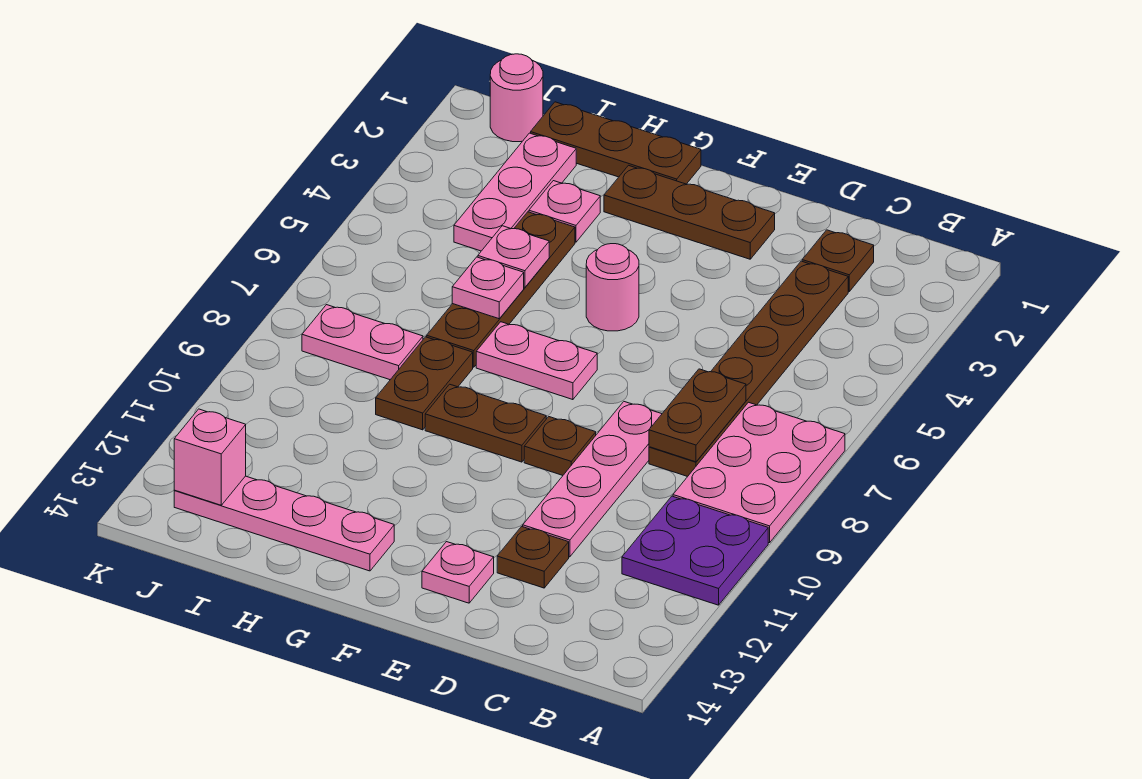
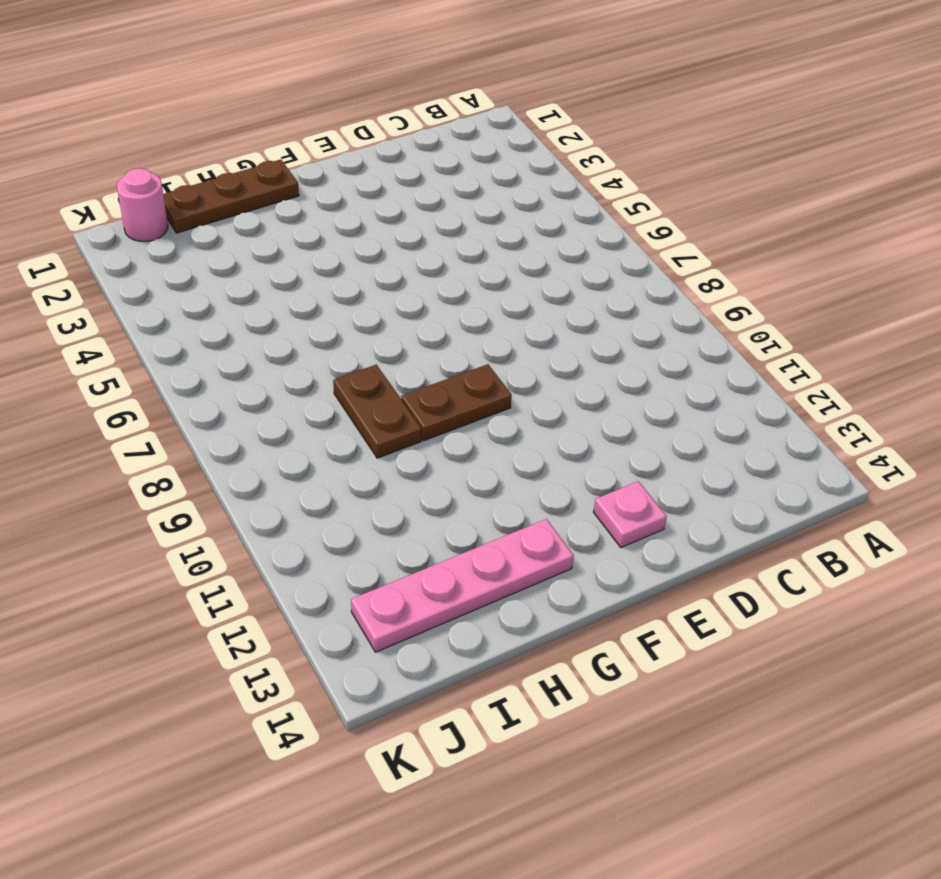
none -> pink 2x3 plate [673,402,845,543]
none -> purple 2x2 plate [622,496,768,605]
none -> brown 1x1 plate [802,230,874,291]

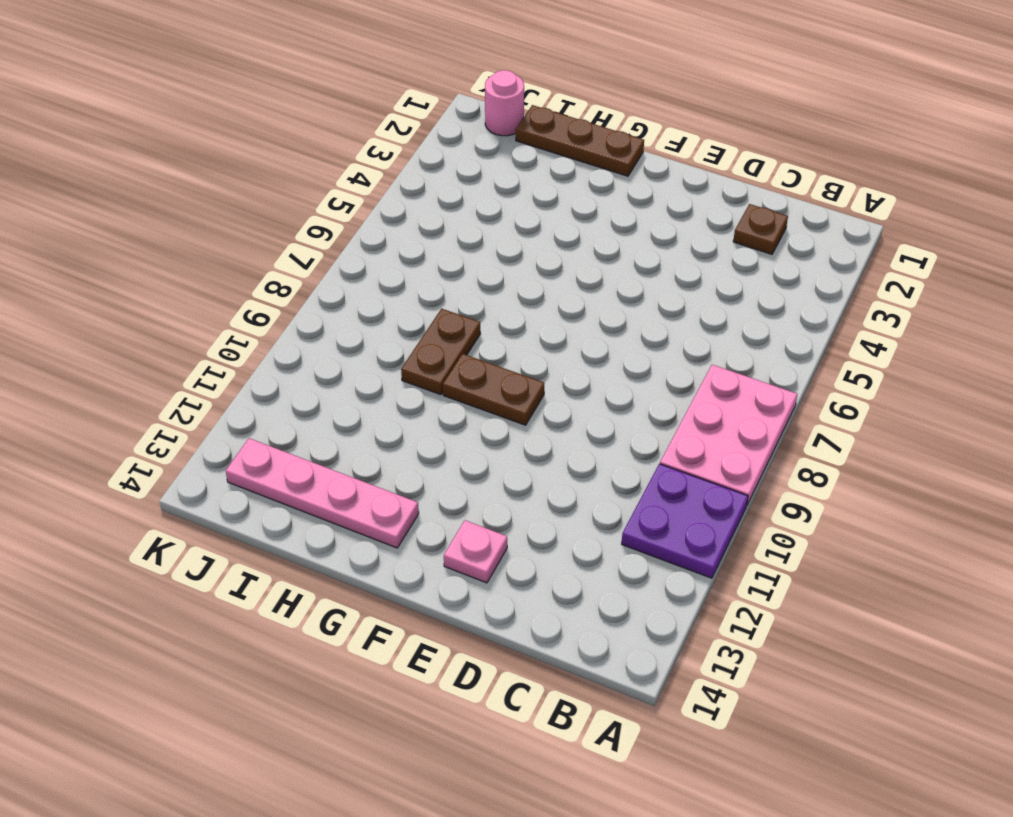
none -> brown 1x6 plate [649,261,848,477]
none -> pink 1x4 plate [523,402,662,557]
none -> brown 1x1 plate [497,526,569,588]

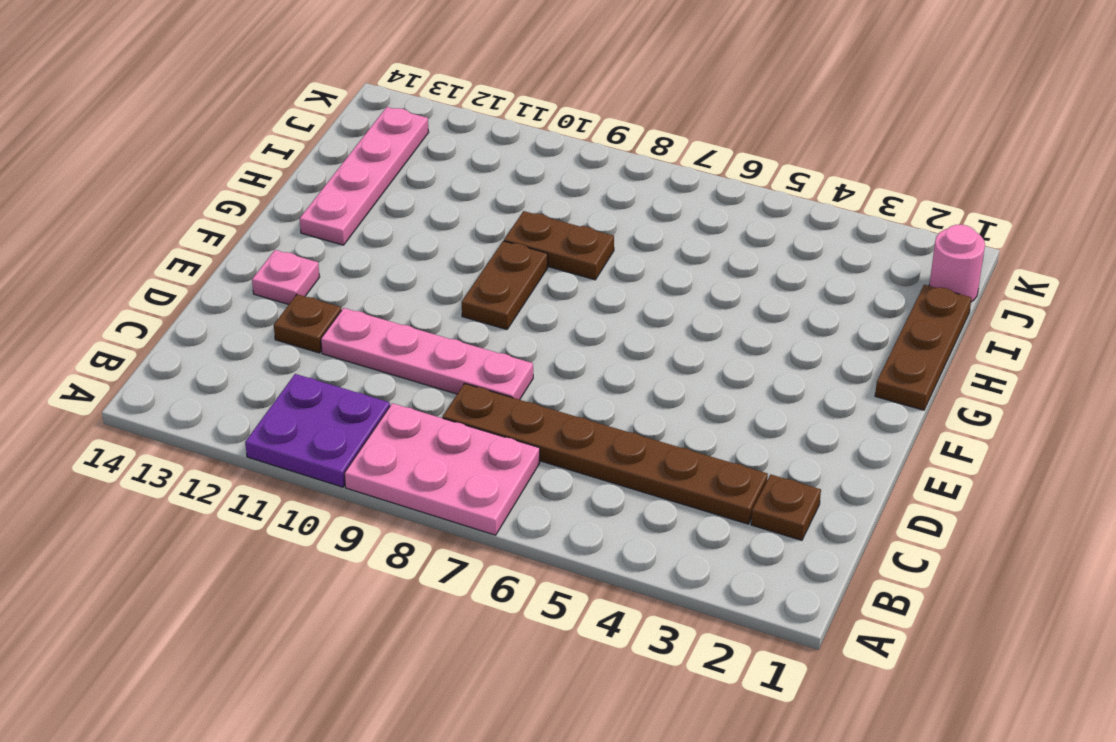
none -> brown 1x3 plate [604,165,775,259]
none -> brown 1x1 plate [524,417,596,475]
none -> pink 1x1 round brick [586,244,639,331]

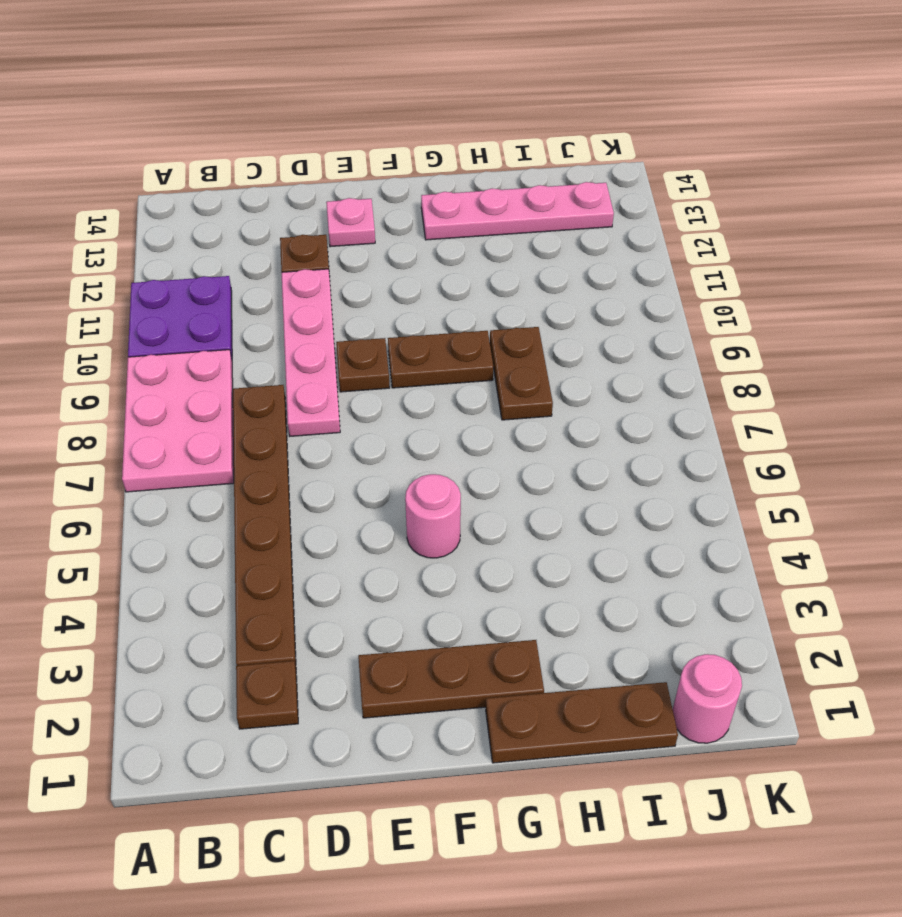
none -> pink 1x2 plate [476,322,597,400]
none -> pink 1x1 plate [529,181,600,242]
none -> brown 1x4 plate [427,212,575,367]

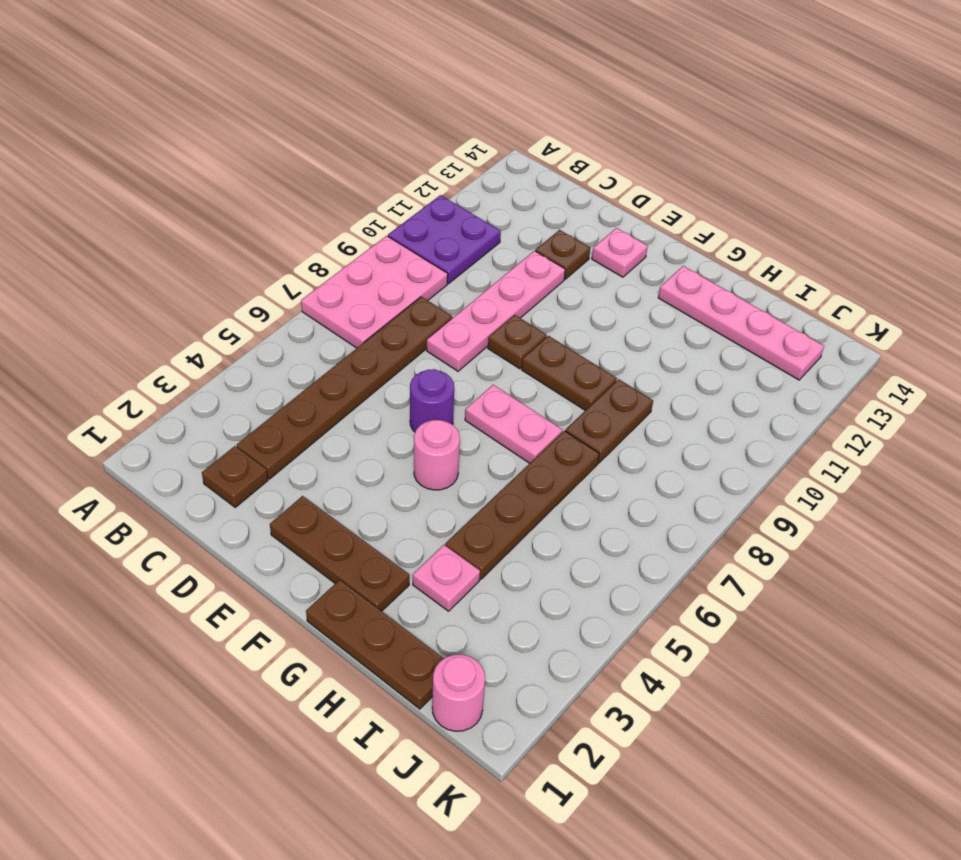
purple 1x1 round brick [410,369,454,432] -> none
none -> pink 1x3 plate [454,133,576,251]
none -> pink 1x2 plate [302,305,423,380]
none -> brown 1x2 plate [649,369,746,462]

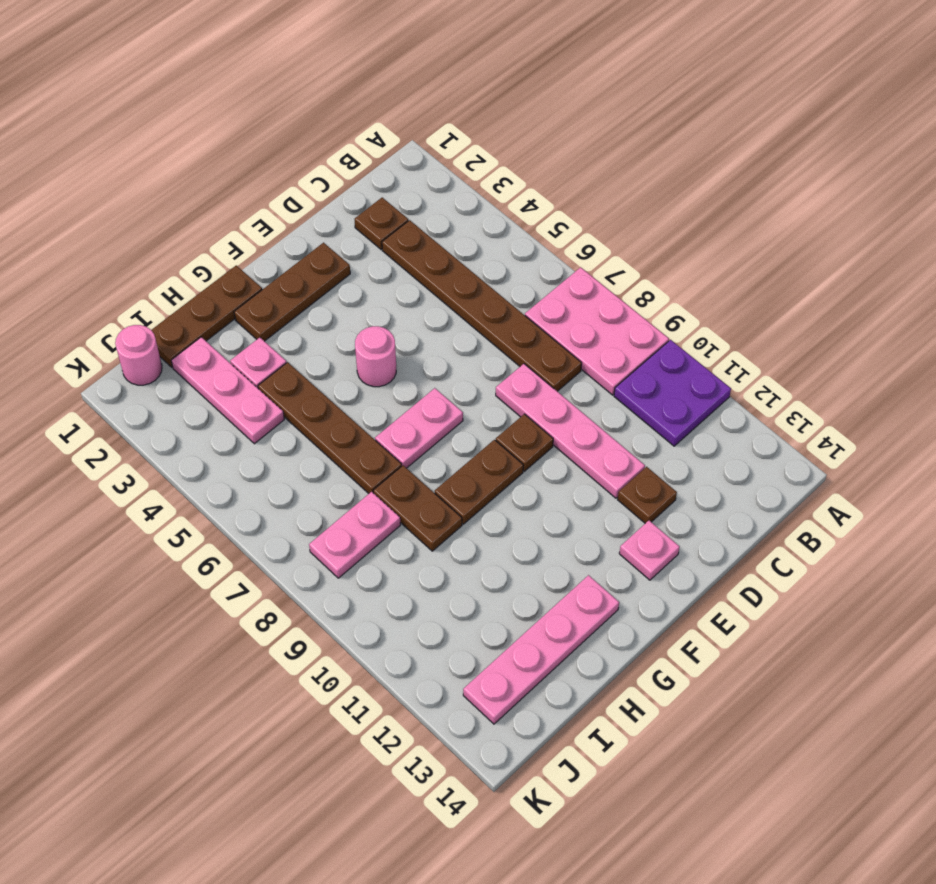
none -> brown 1x2 plate [649,369,746,462]
none -> pink 1x1 plate [478,226,549,287]
none -> pink 1x1 plate [452,257,524,319]

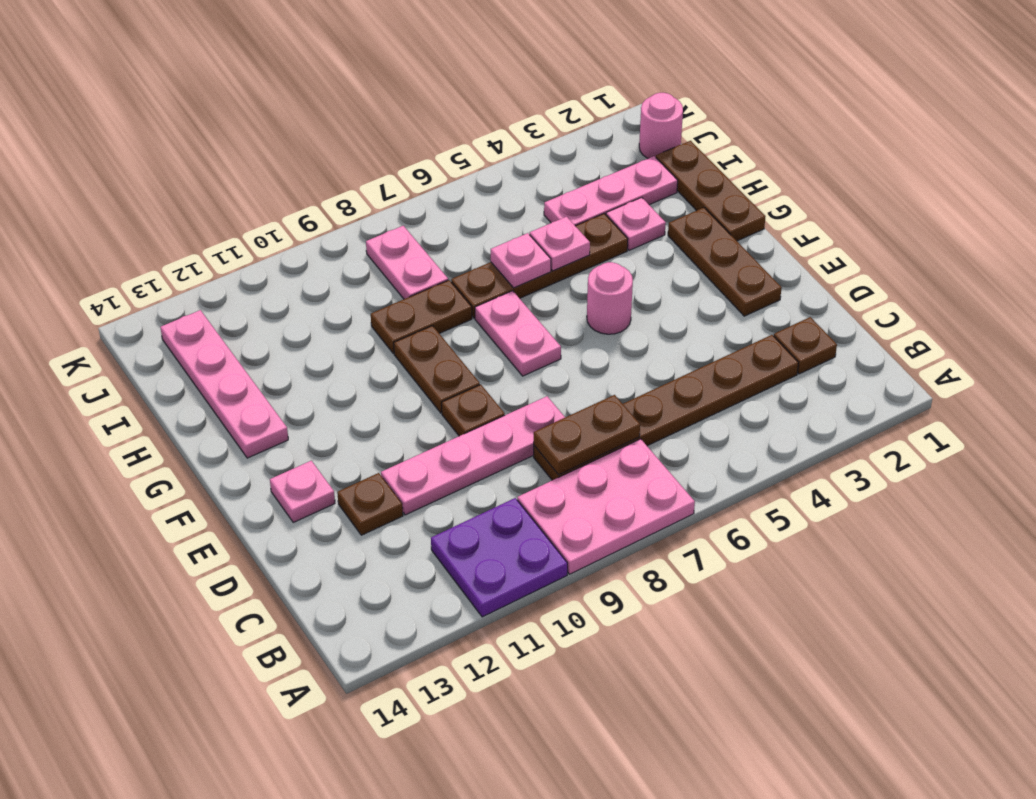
none -> pink 1x1 brick [174,409,246,505]

